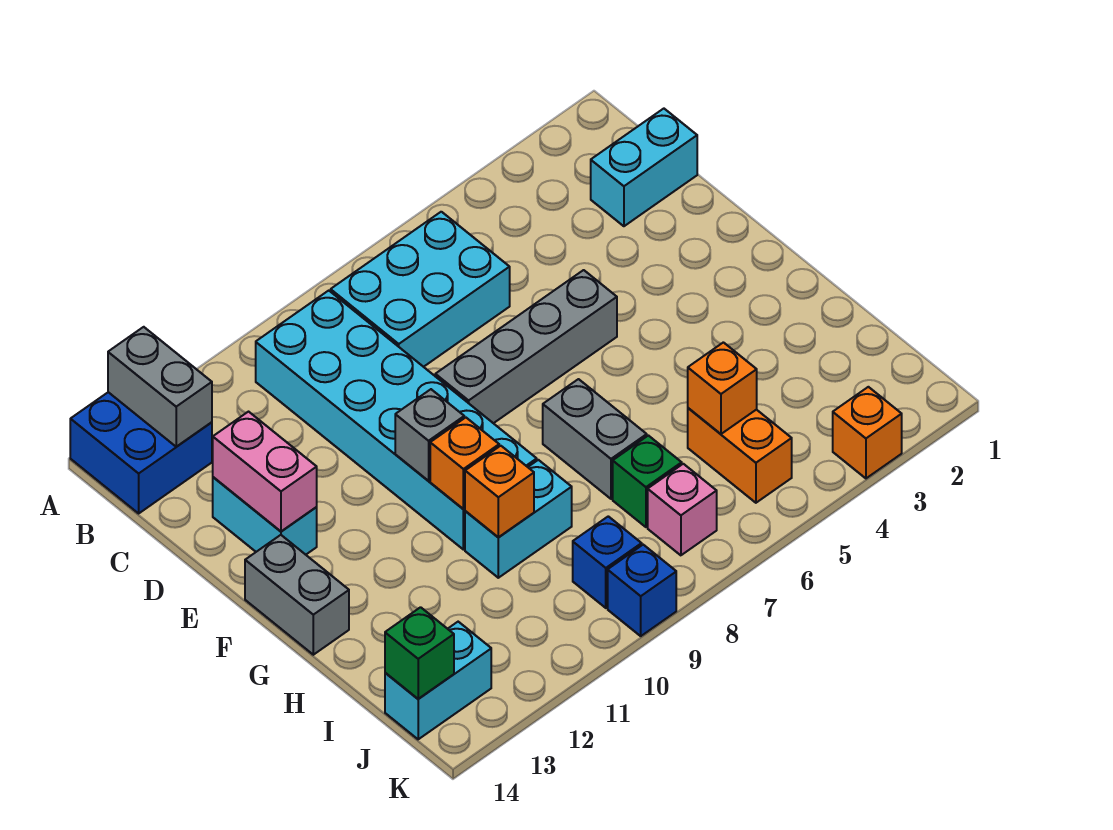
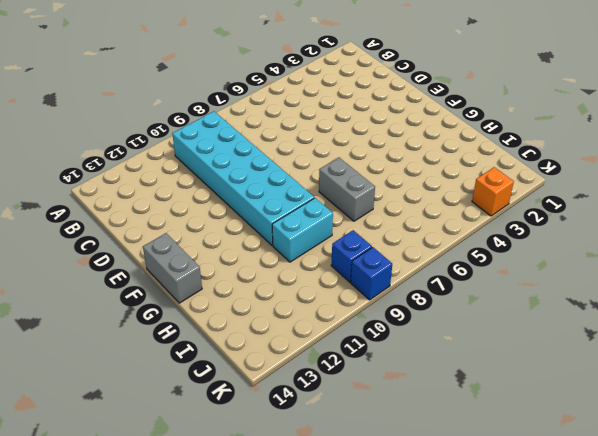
none -> blue 2x2 brick [70,392,212,513]
none -> cyan 2x3 brick [331,212,510,367]
none -> cyan 1x2 brick [591,109,697,226]

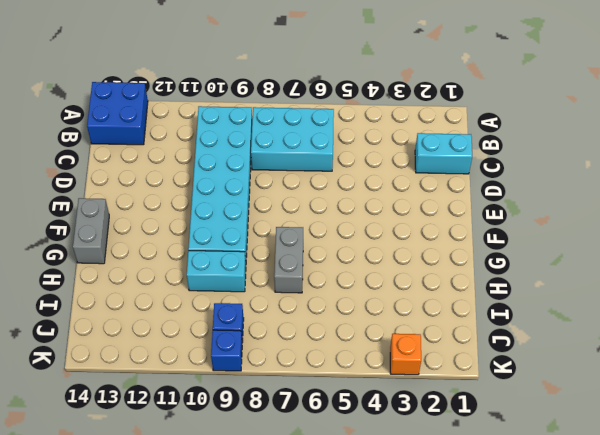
none -> cyan 1x2 brick [213,477,317,555]
none -> grey 1x4 brick [435,270,617,423]
none -> orange 1x2 brick [688,408,792,503]

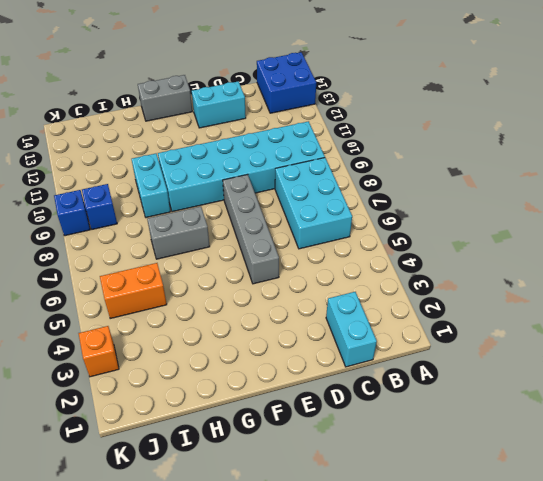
none -> green 1x1 brick [613,436,682,527]
none -> pink 1x1 brick [648,464,717,555]
none -> cyan 1x2 brick [385,622,491,739]

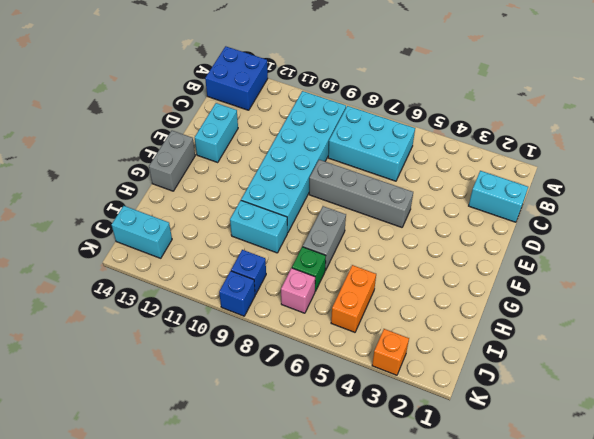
none -> grey 1x2 brick [108,327,212,447]
none -> pink 1x2 brick [213,412,317,531]
none -> grey 1x1 brick [395,389,464,481]

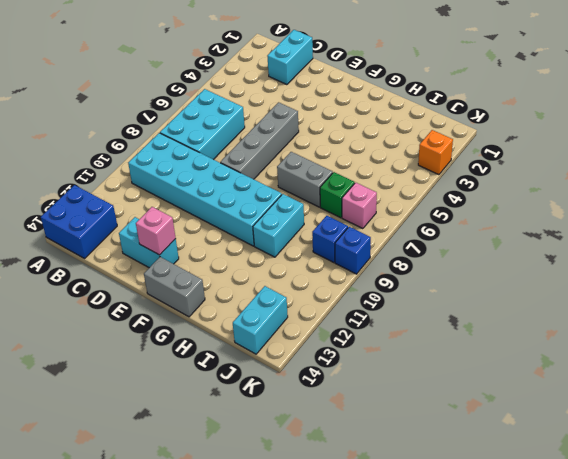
pink 1x1 brick [136,207,176,255] -> pink 1x2 brick [213,412,317,531]
none -> orange 1x2 brick [688,408,792,503]
none -> grey 1x2 brick [108,327,212,447]
none -> grey 1x1 brick [395,389,464,481]

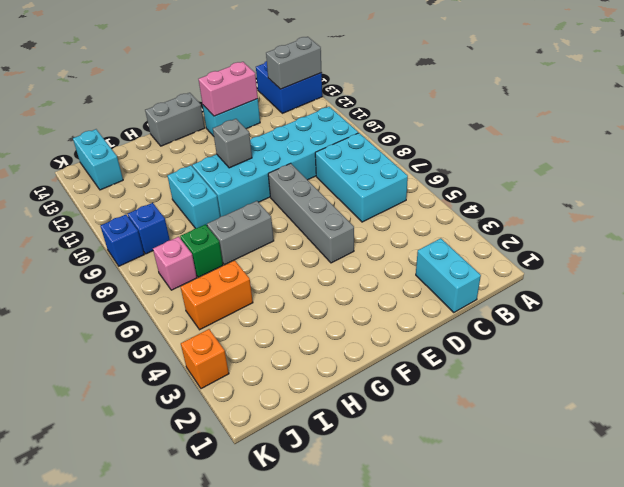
none -> orange 1x1 brick [430,418,499,509]
none -> orange 1x1 brick [465,446,534,537]
none -> orange 1x1 brick [688,342,757,434]

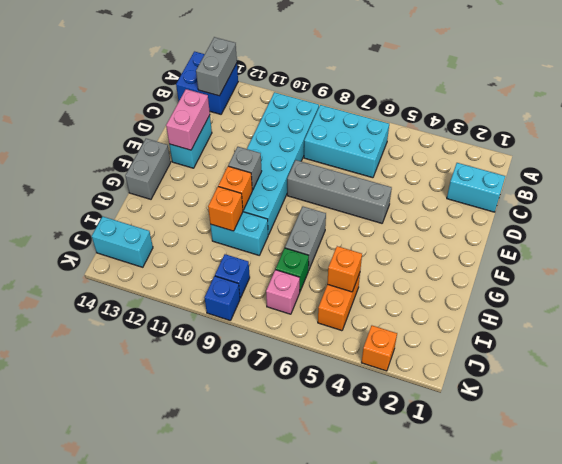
none -> green 1x1 brick [385,607,454,699]

